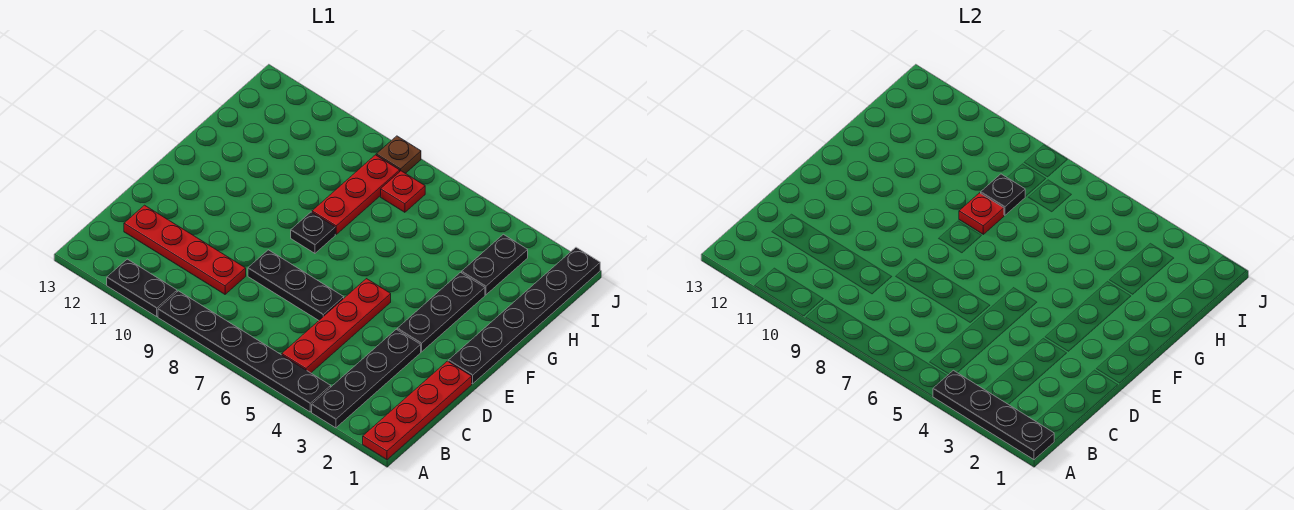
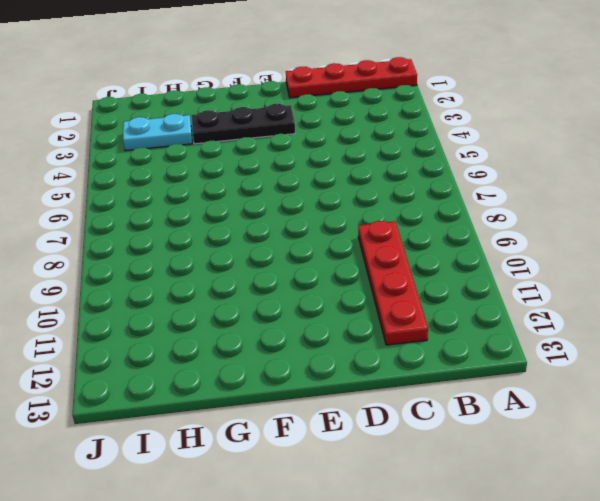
cyan 1x2 plate [123,114,192,151] -> black 1x2 plate [462,234,528,295]
none -> black 1x4 plate [312,329,421,428]
none -> black 1x6 plate [158,291,331,412]
none -> black 1x2 plate [107,259,177,316]

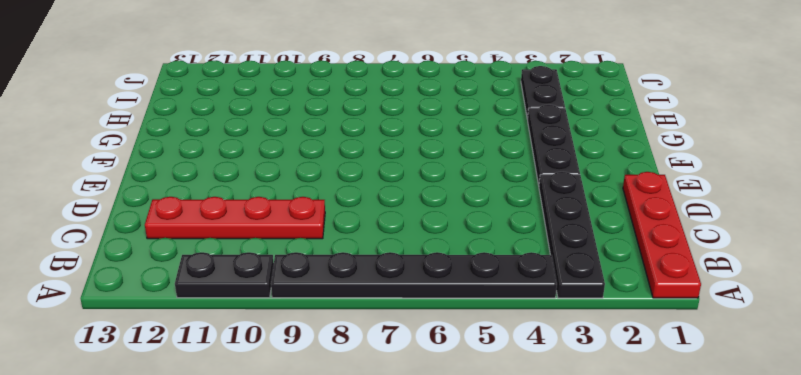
none -> red 1x4 plate [282,279,391,373]
none -> black 1x3 plate [248,250,344,320]
none -> black 1x6 plate [448,247,600,384]

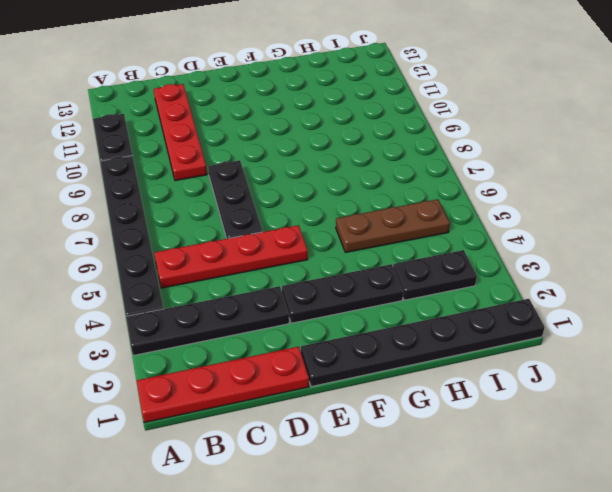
brown 1x3 plate [336,199,450,253] -> none
none -> black 1x1 plate [291,212,335,253]
none -> red 1x3 plate [312,155,400,234]
none -> red 1x1 plate [381,171,425,212]

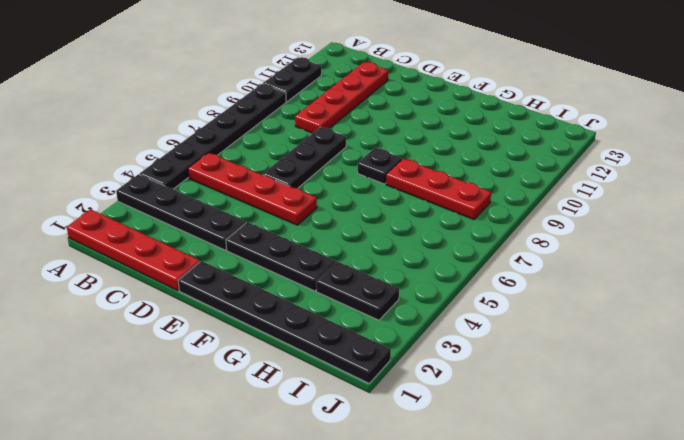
none -> red 1x1 plate [381,171,425,212]
none -> brown 1x1 plate [376,136,421,173]
none -> black 1x4 plate [933,370,1054,460]

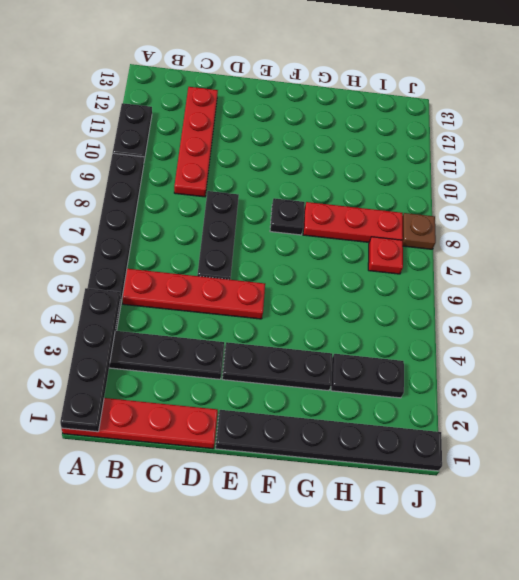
none -> red 1x1 plate [959,193,1004,234]
none -> black 1x1 plate [981,174,1025,215]

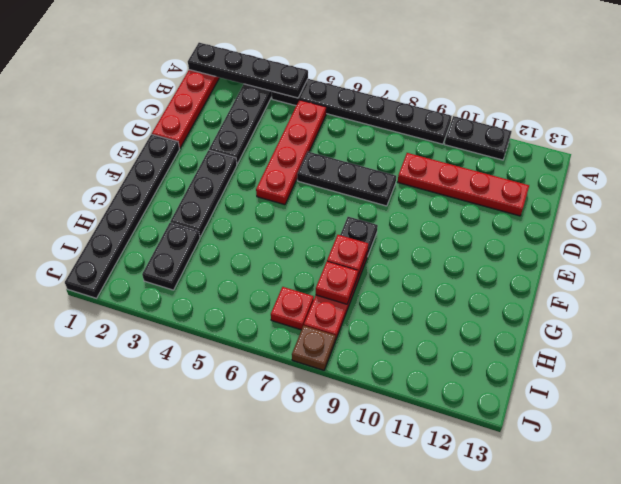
red 1x1 plate [316,262,358,304] -> black 1x1 plate [981,174,1025,215]

